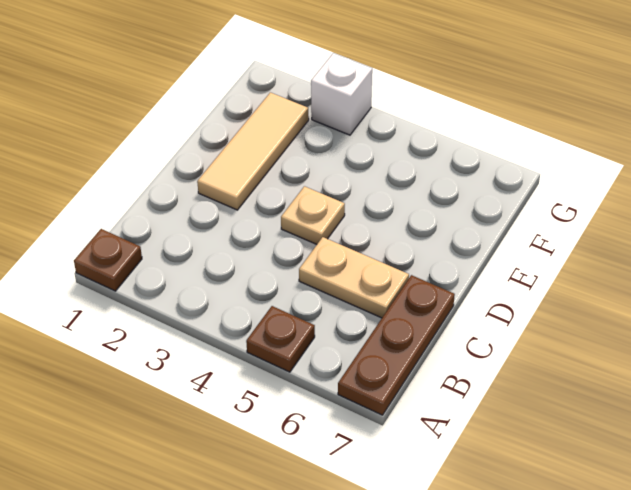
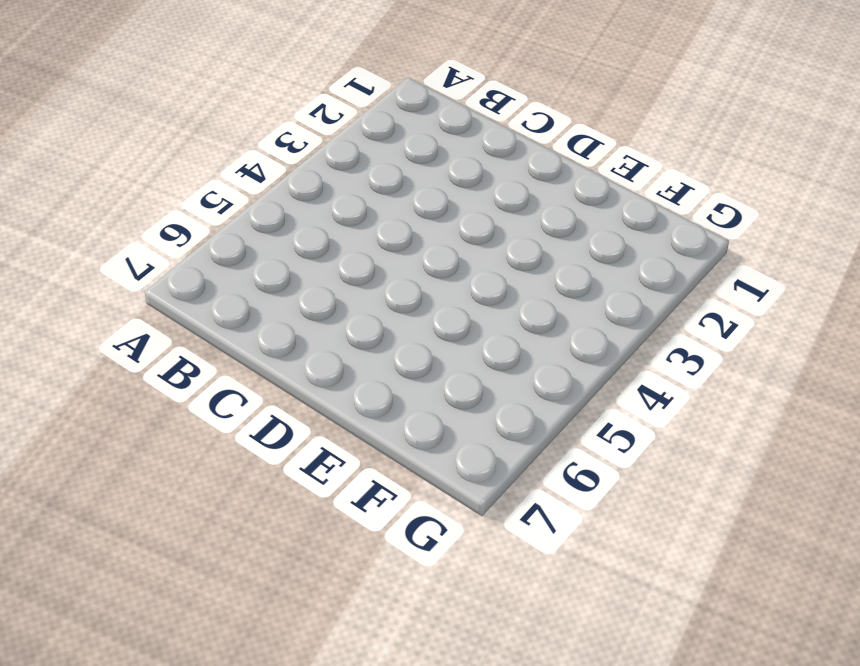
none -> brown 1x1 plate [74,229,142,291]
none -> brown 1x1 plate [246,306,315,372]

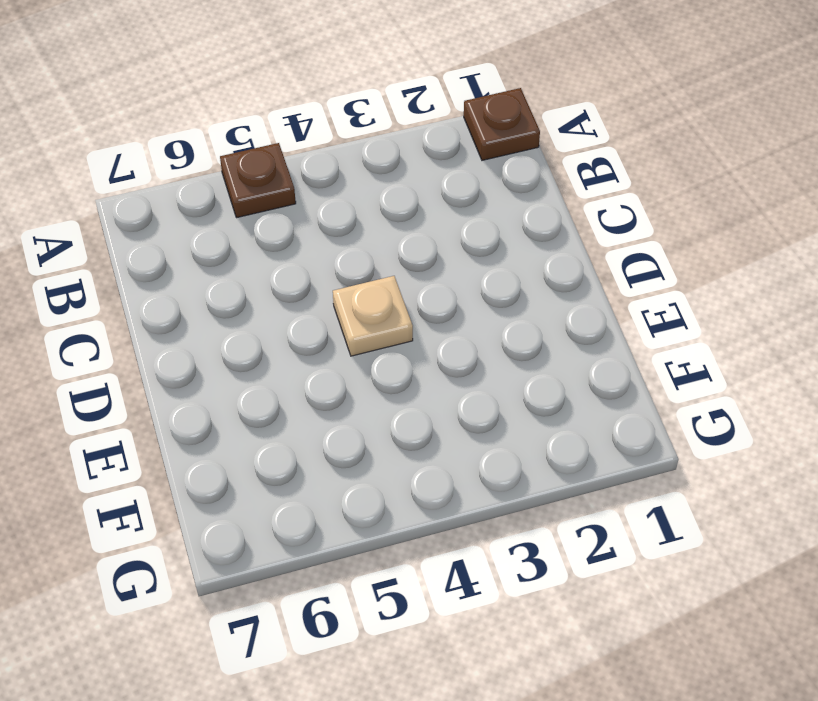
none -> brown 1x3 plate [338,275,455,415]
none -> tan 1x2 plate [299,237,409,318]

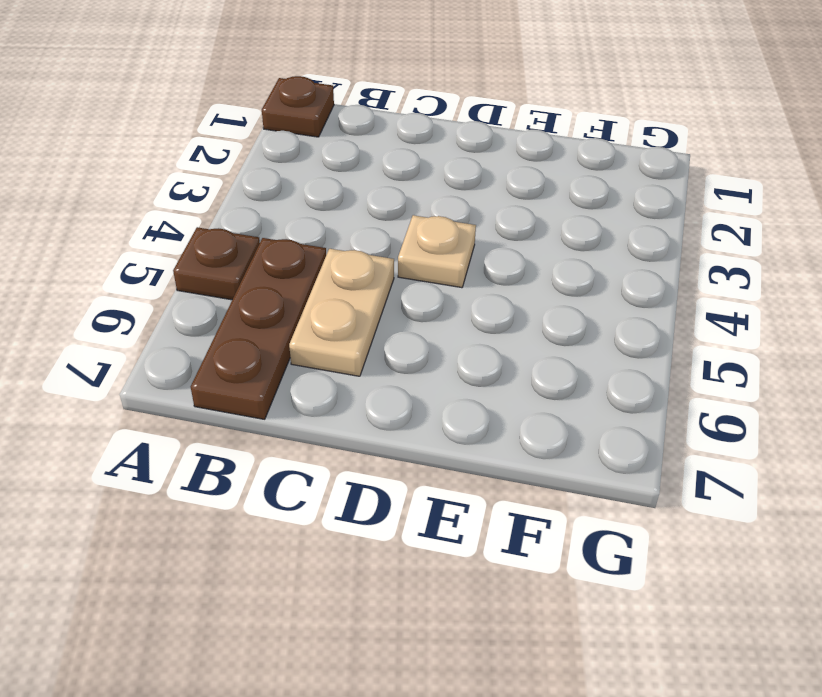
brown 1x3 plate [191,238,326,419] -> brown 1x3 plate turned to [338,275,455,415]
none -> tan 1x3 tile [197,92,309,210]
none -> white 1x1 brick [311,53,372,135]

